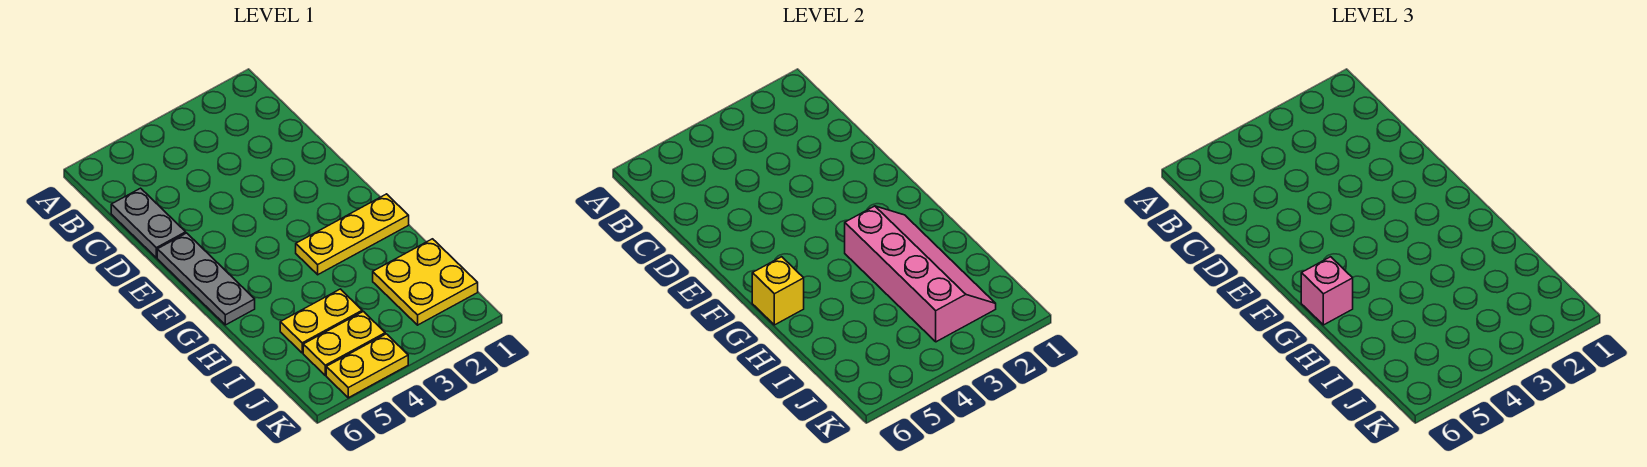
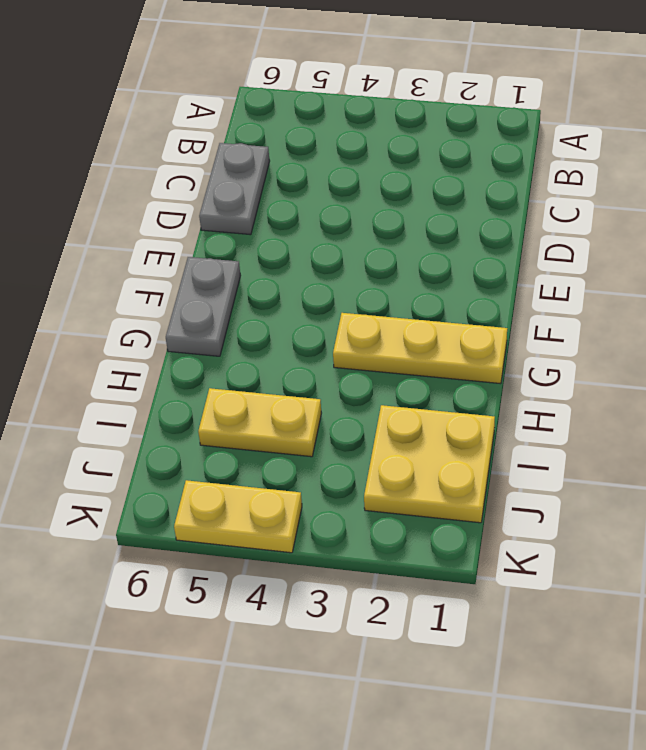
grey 1x2 plate [166,257,241,356] -> grey 1x3 plate [157,233,255,325]
none -> yellow 1x2 plate [303,311,385,375]
none -> pink 2x4 slope [845,206,996,342]

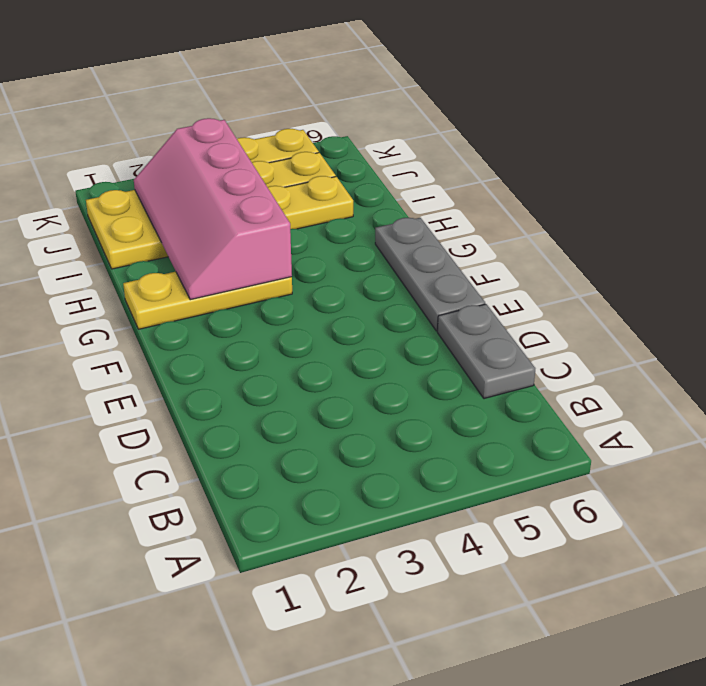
none -> yellow 1x1 brick [752,257,804,325]
none -> pink 1x1 brick [1301,257,1353,325]

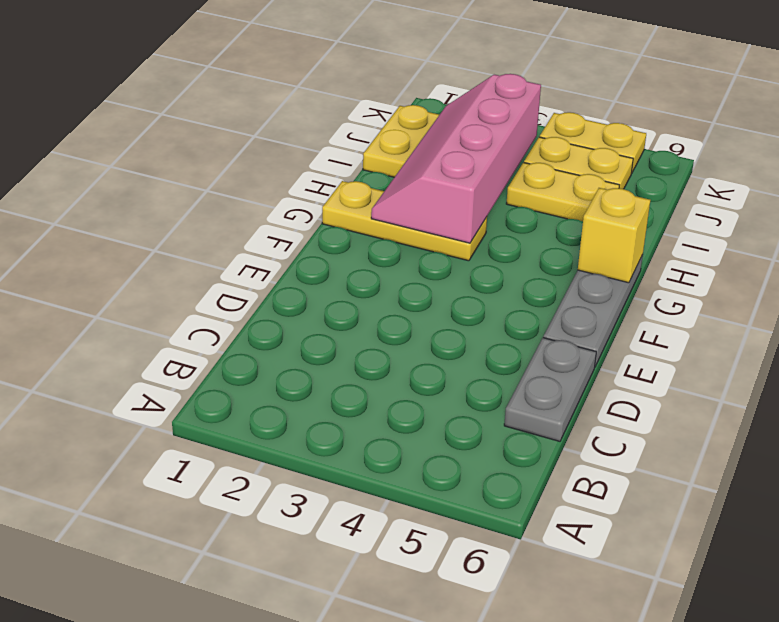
none -> pink 1x1 brick [1301,257,1353,325]

